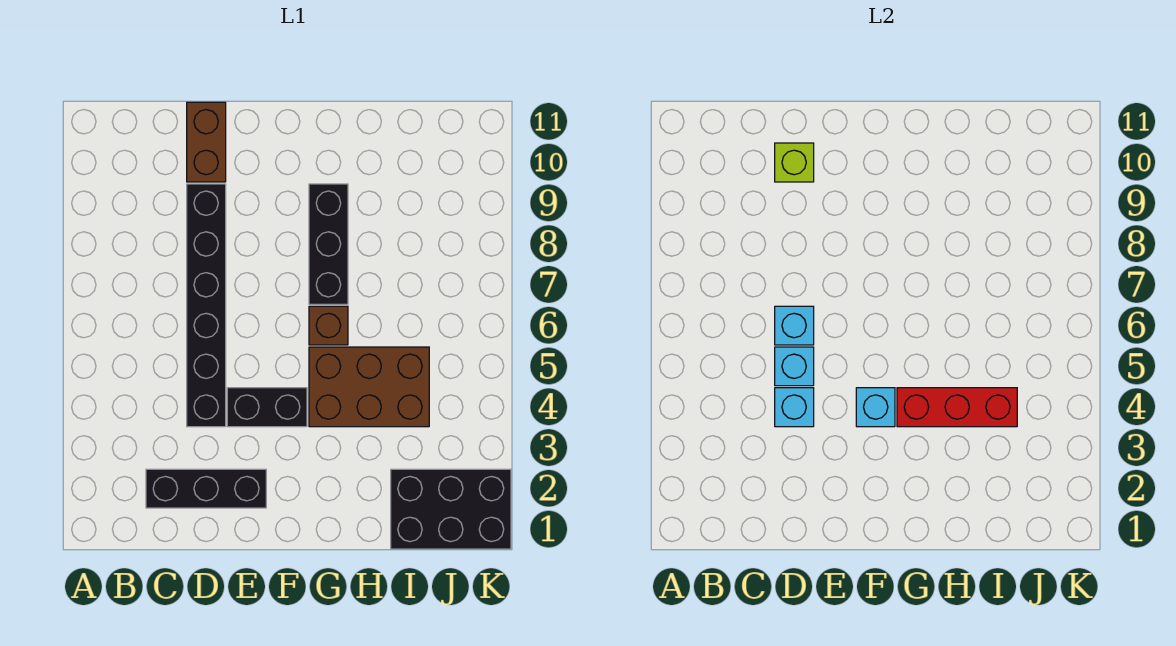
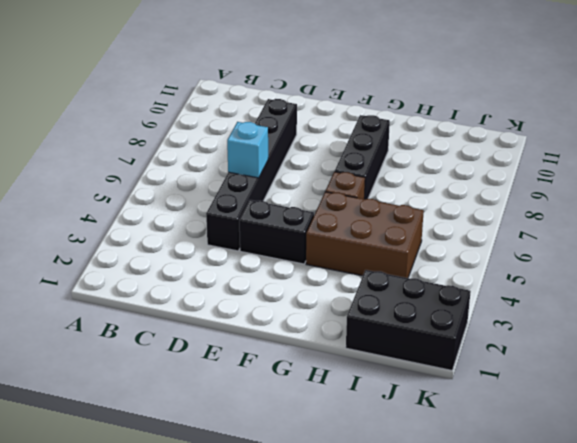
none -> black 1x3 brick [146,469,266,508]
none -> brown 1x2 brick [187,102,226,182]
none -> cyan 1x1 brick [775,388,814,427]

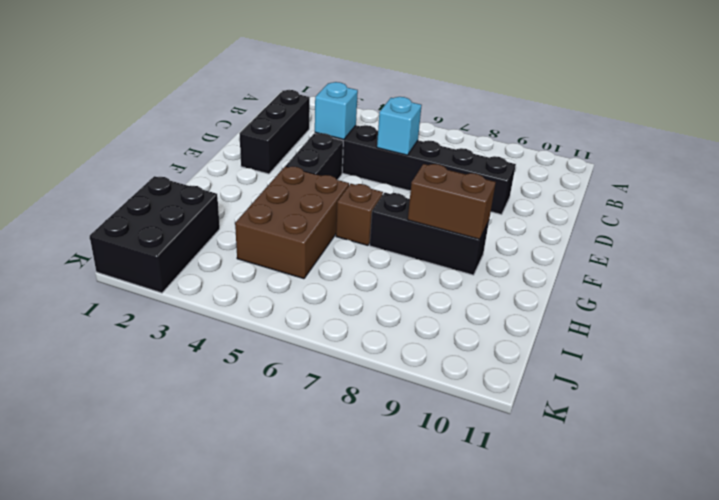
brown 1x2 brick [408,164,496,239] -> brown 1x2 brick moved to [187,102,226,182]
none -> cyan 1x1 brick [775,347,814,386]
none -> lime 1x1 brick [775,143,814,182]
none -> cyan 1x1 brick [856,388,895,427]

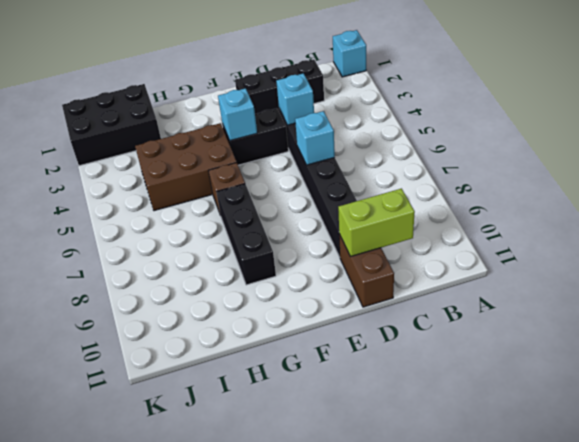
cyan 1x1 brick [333,30,366,77] -> cyan 1x1 brick moved to [775,347,814,386]
lime 1x2 brick [338,189,415,257] -> lime 1x1 brick [775,143,814,182]
none -> red 1x3 brick [897,388,1017,427]

